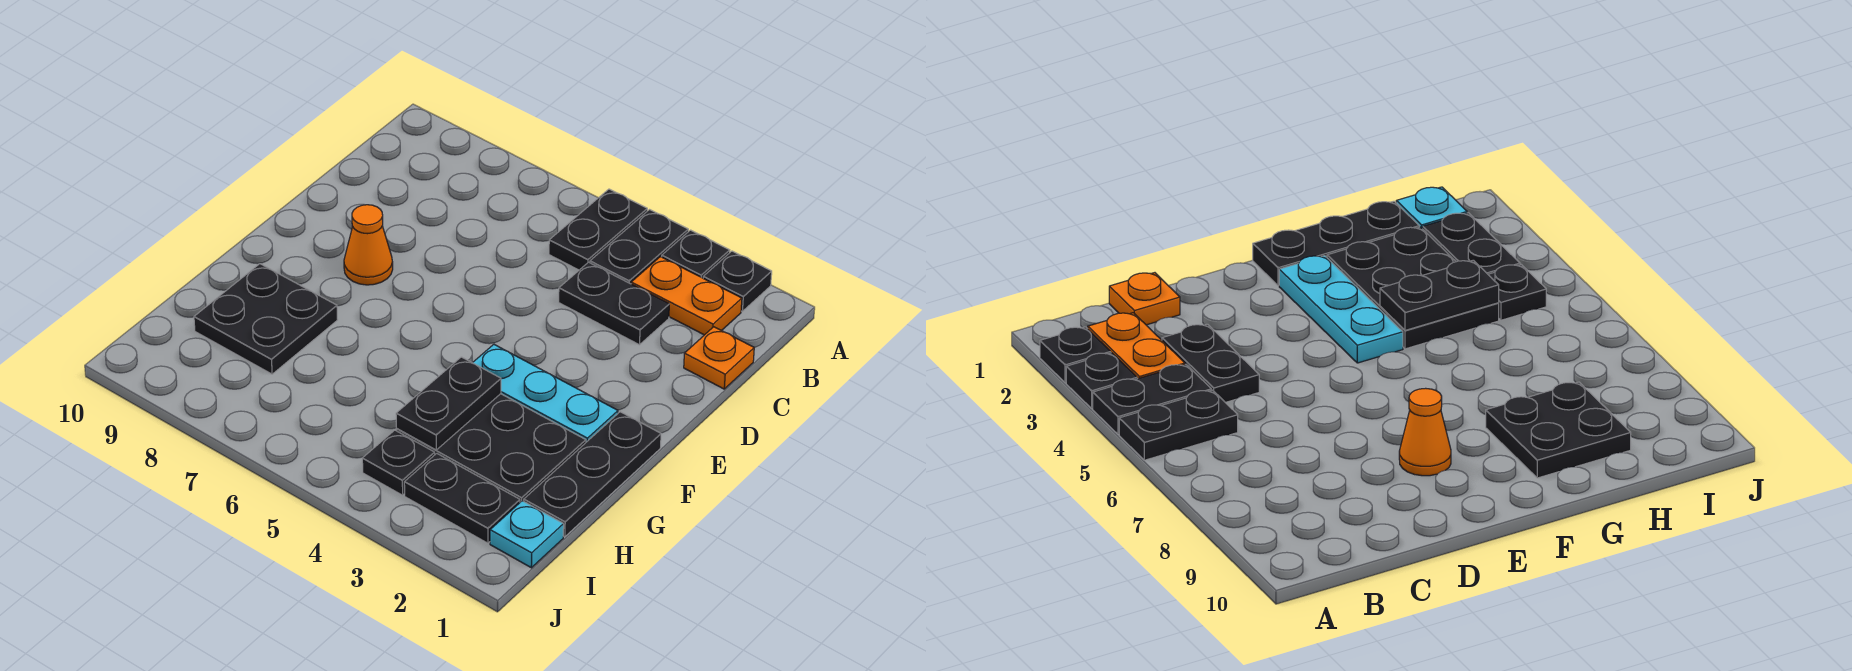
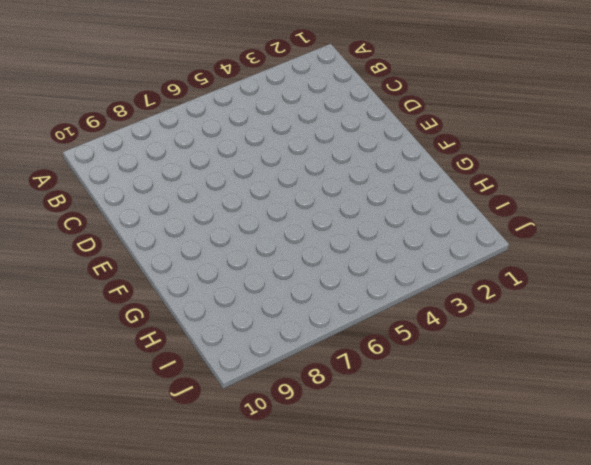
none -> black 1x1 plate [703,251,772,311]
none -> black 1x1 plate [662,230,730,278]
none -> black 1x2 plate [590,210,688,284]

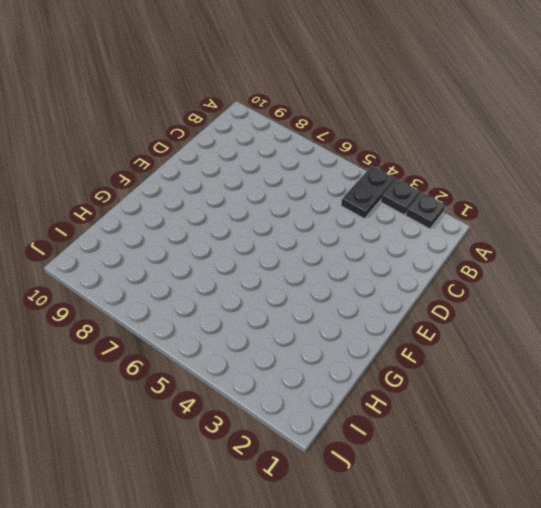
none -> black 1x2 plate [549,189,647,270]
none -> orange 1x2 plate [631,257,742,335]
none -> orange 1x1 plate [684,327,754,389]

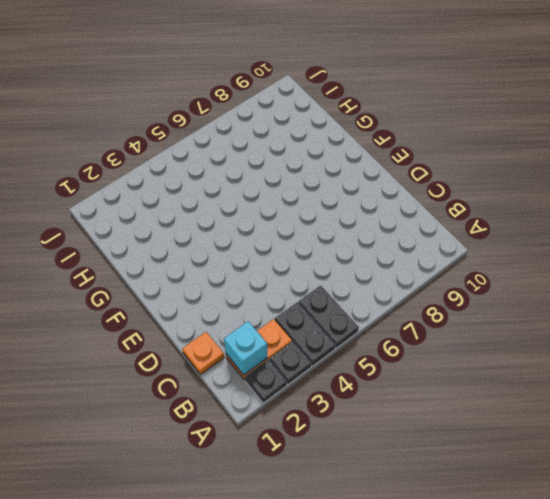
cyan 1x1 brick [224,321,267,375] -> none
none -> black 1x2 plate [559,262,669,345]
none -> orange 1x1 cone [344,205,393,285]
none -> black 1x3 plate [524,412,661,537]

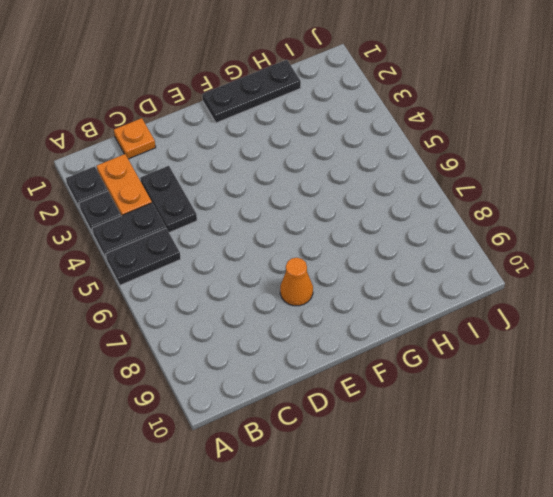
none -> cyan 1x3 plate [473,344,618,442]
none -> black 2x3 plate [396,394,586,502]
none -> black 2x2 plate [194,264,338,374]

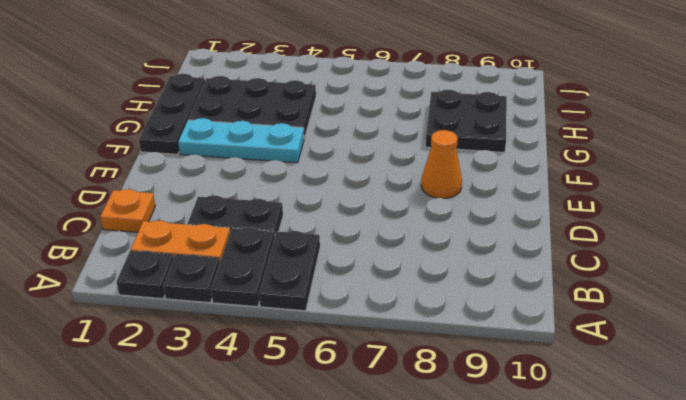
none -> cyan 1x1 plate [490,501,564,568]
none -> black 1x2 plate [404,453,520,543]
none -> black 1x1 plate [362,430,435,495]

